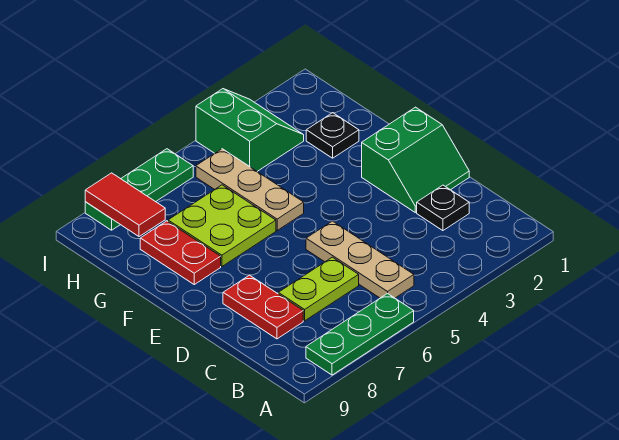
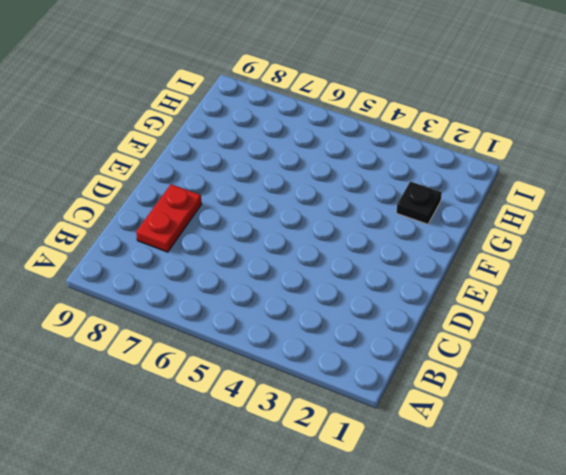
none -> green 1x3 plate [306,293,414,375]
none -> tan 1x3 plate [306,221,414,298]
none -> black 1x1 plate [417,185,469,231]

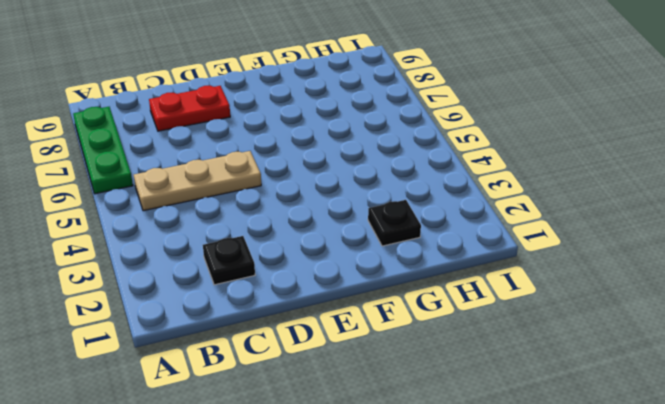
none -> lime 1x2 plate [278,257,359,321]
none -> green 2x2 slope [362,107,469,212]
none -> tan 1x3 plate [196,149,304,230]

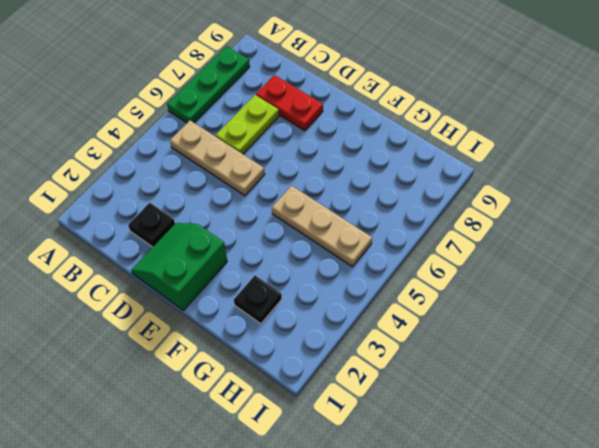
none -> lime 2x2 plate [168,185,276,266]
none -> red 1x2 plate [140,221,221,284]
none -> green 2x2 slope [196,89,304,172]

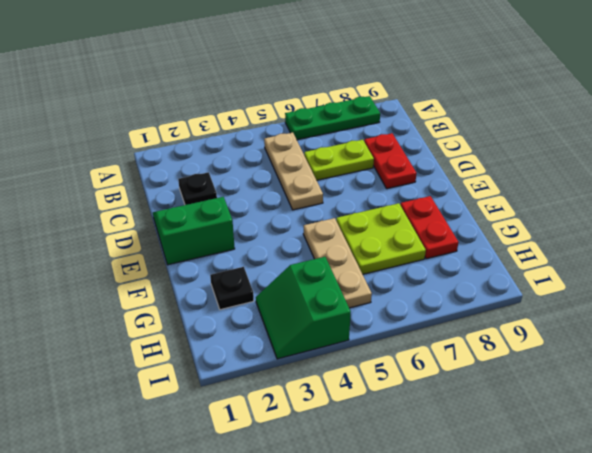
none -> green 1x3 plate [85,149,193,230]
none -> red 1x2 tile [85,173,165,237]

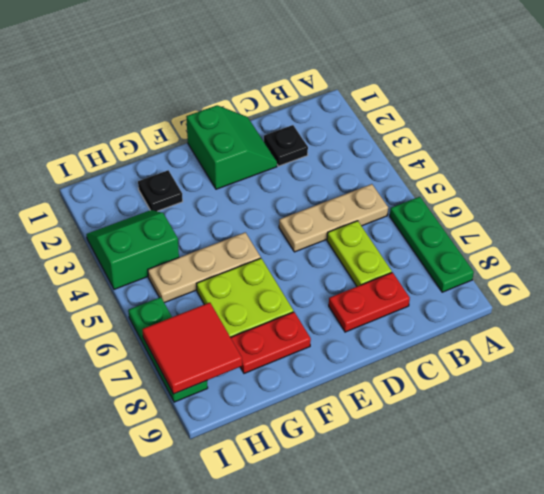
red 2x2 tile [142,303,242,394] -> red 1x2 tile [85,173,165,237]

